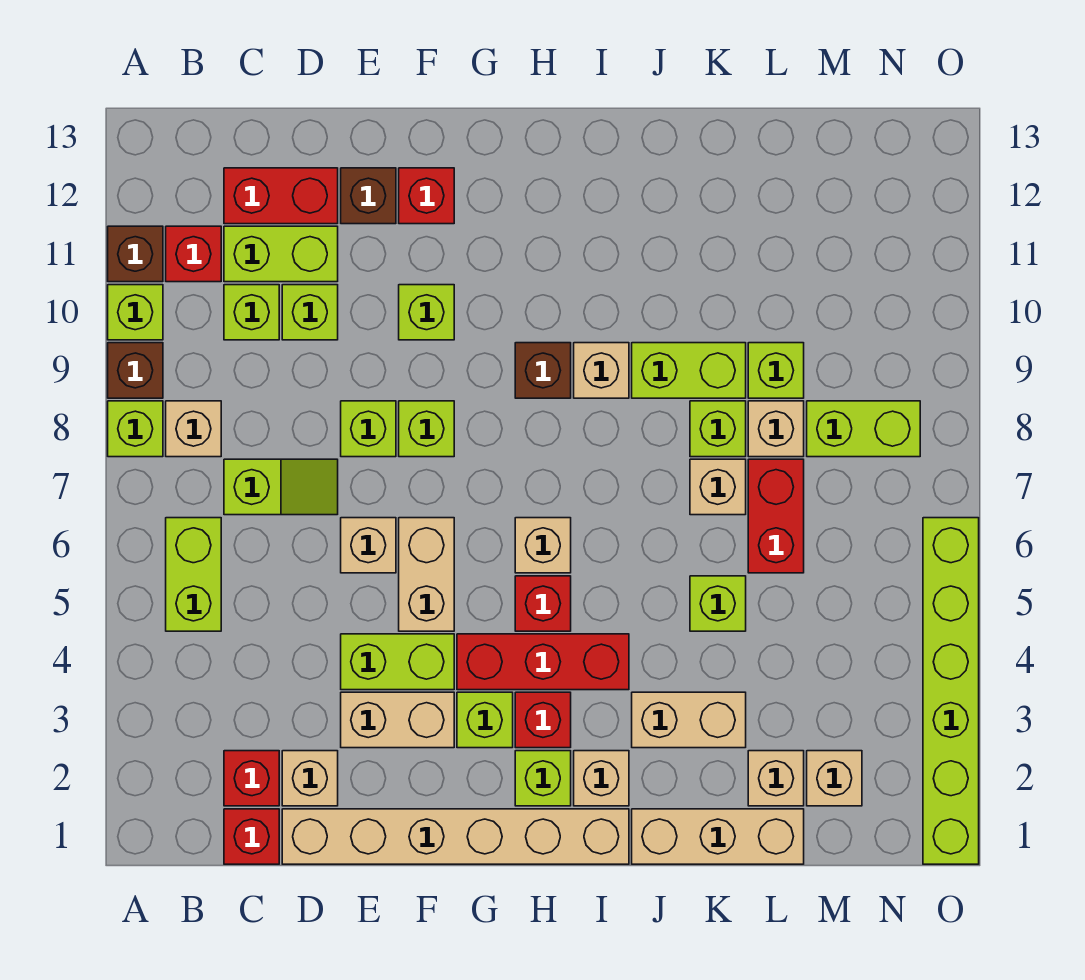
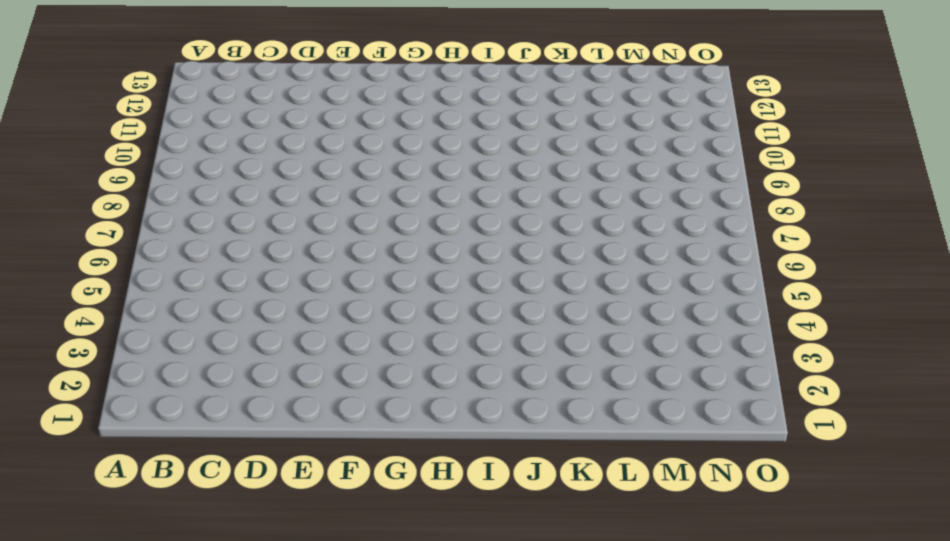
none -> lime 1x1 brick [108,401,163,457]
none -> brown 1x1 brick [108,343,163,398]
none -> lime 1x1 brick [108,285,163,340]
none -> brown 1x1 brick [108,226,163,282]

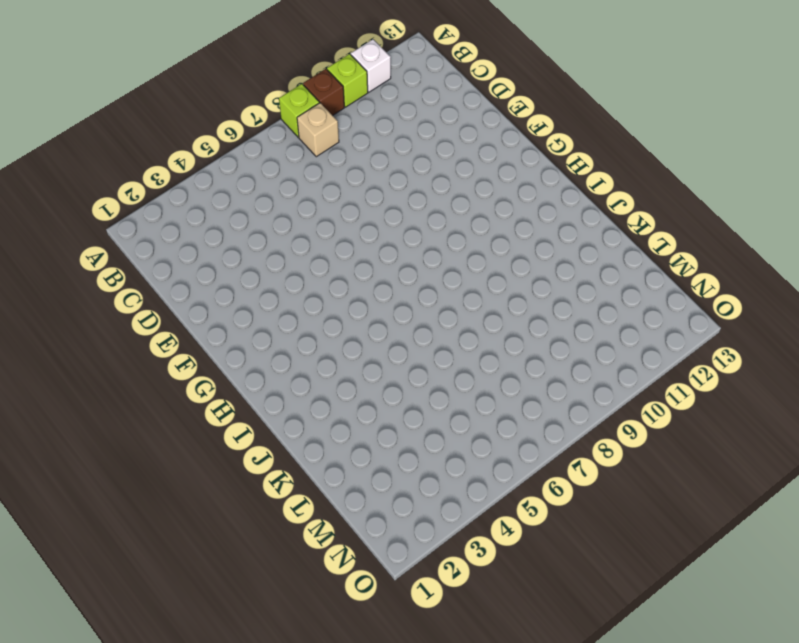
white 1x1 brick [351,39,391,92] -> brown 1x1 brick [108,226,163,282]
none -> lime 1x2 brick [166,518,221,631]
none -> red 1x1 brick [166,226,221,282]
none -> red 1x1 brick [224,809,279,864]
none -> red 1x1 brick [224,751,279,806]

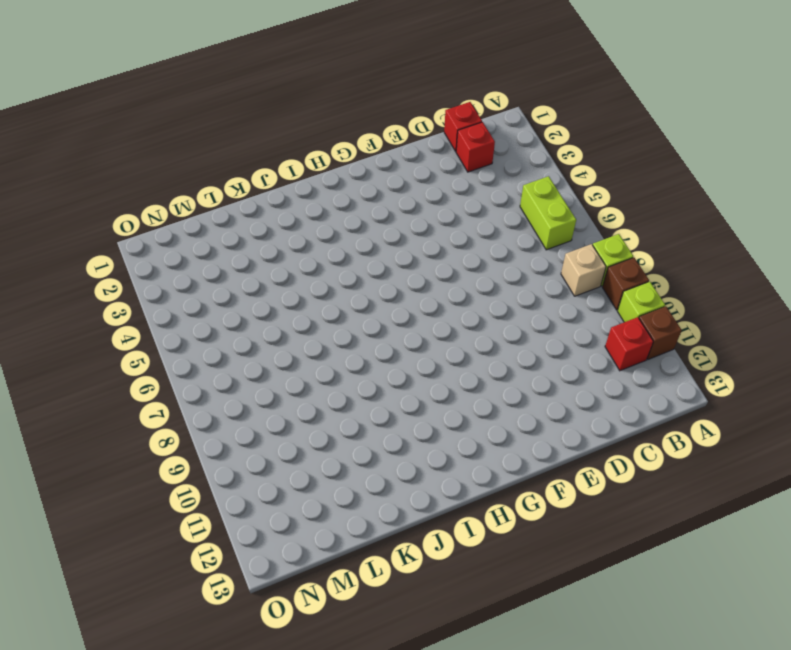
none -> lime 1x2 slope [224,459,338,515]
none -> lime 1x1 brick [224,285,279,340]
none -> lime 1x2 brick [224,226,338,282]
none -> red 1x2 brick [224,168,338,224]

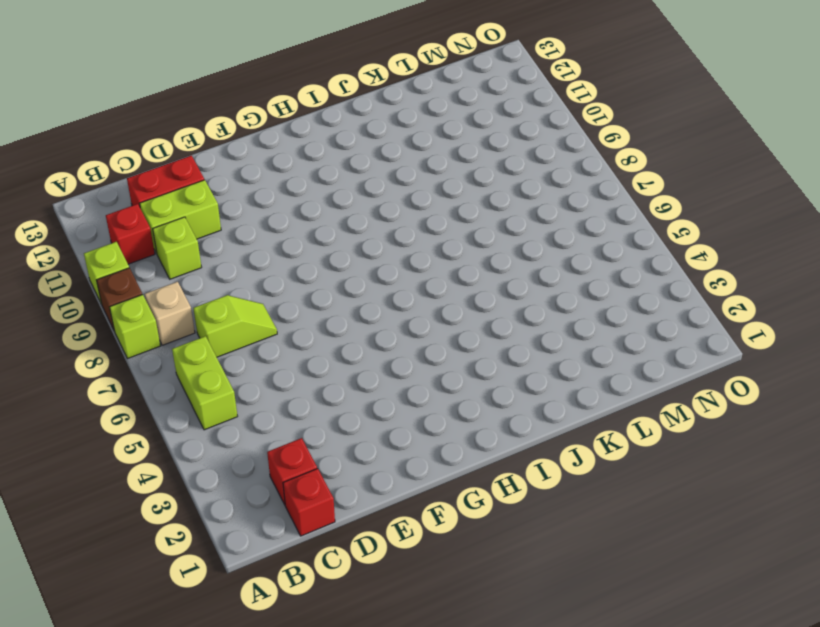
none -> brown 1x1 brick [108,226,163,282]
none -> tan 1x6 brick [282,809,629,864]
none -> tan 1x1 brick [282,751,338,806]
none -> lime 1x1 brick [282,285,338,340]

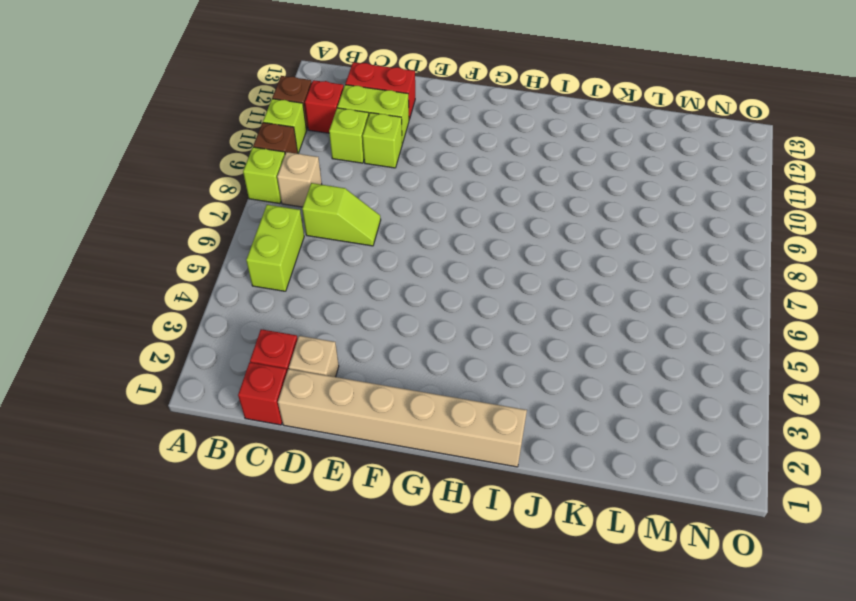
none -> tan 1x2 brick [341,692,454,748]
none -> lime 1x2 brick [341,634,454,690]
none -> tan 1x1 brick [341,518,396,573]
none -> lime 1x1 brick [341,401,396,457]

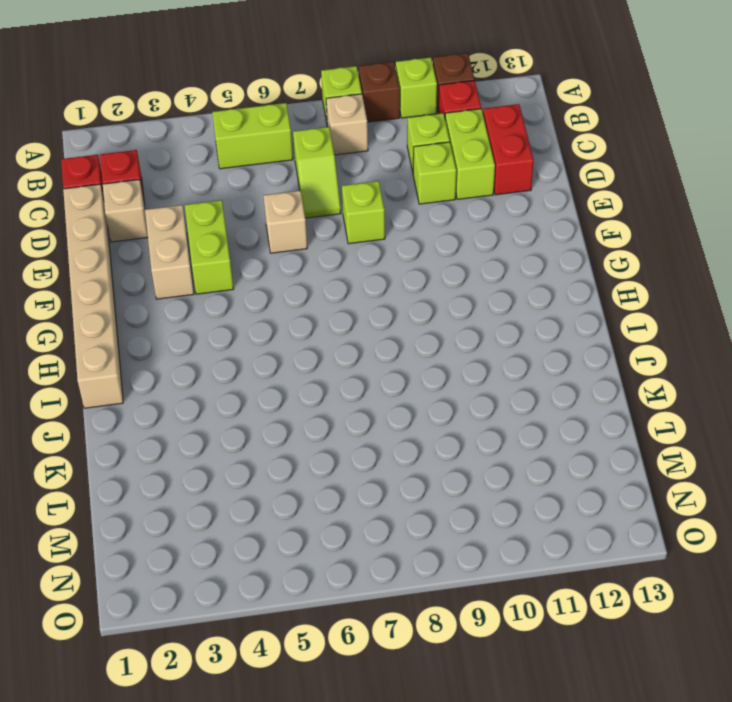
none -> brown 1x1 brick [341,168,396,224]
none -> tan 1x2 brick [399,518,454,631]
none -> lime 1x1 brick [399,401,454,457]
none -> lime 1x1 brick [399,285,454,340]

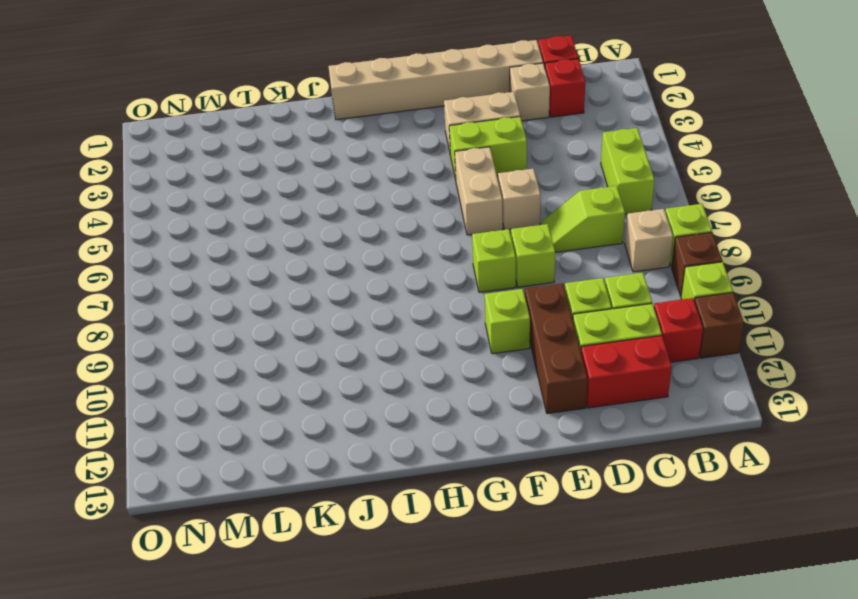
brown 1x3 brick [525,283,588,414] -> brown 1x1 brick [341,168,396,224]
none -> red 1x1 brick [399,168,454,224]
none -> lime 1x1 brick [457,692,513,748]
none -> red 1x3 brick [457,634,629,690]
none -> lime 1x1 brick [515,751,571,806]

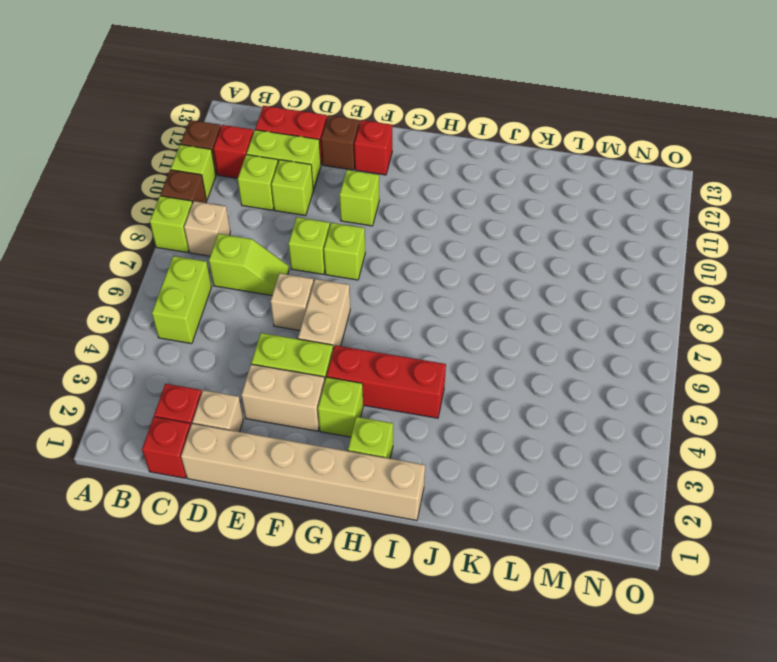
none -> red 1x1 brick [515,692,571,748]
none -> red 1x1 brick [515,576,571,631]
none -> tan 1x1 brick [515,518,571,573]
none -> brown 1x1 brick [515,343,571,398]

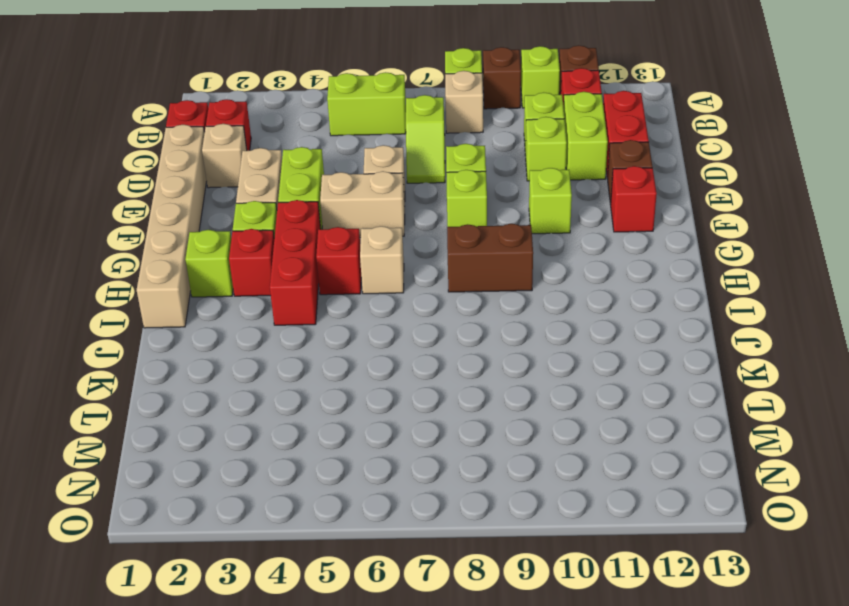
brown 1x2 brick [447,224,533,292] -> brown 1x1 brick [515,343,571,398]
none -> tan 1x1 brick [574,751,629,806]
none -> tan 1x1 brick [574,343,629,398]
none -> tan 1x3 brick [632,809,804,864]
none -> tan 1x2 brick [632,692,746,748]

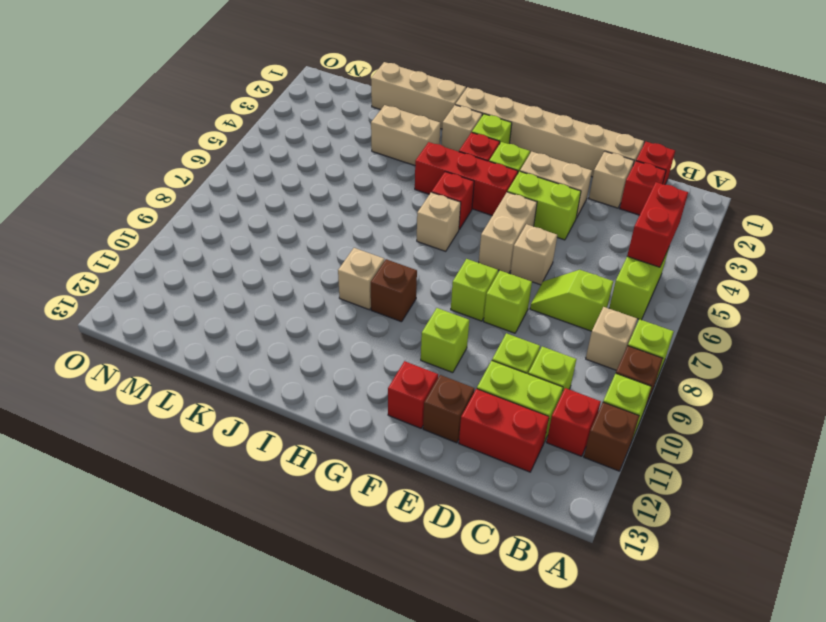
red 1x2 brick [627,182,688,267] -> red 1x2 brick moved to [748,459,804,573]
none -> lime 1x2 brick [632,343,746,398]
none -> lime 1x1 brick [690,576,746,631]
none -> tan 1x1 brick [690,459,746,515]
none -> lime 1x1 brick [690,401,746,457]

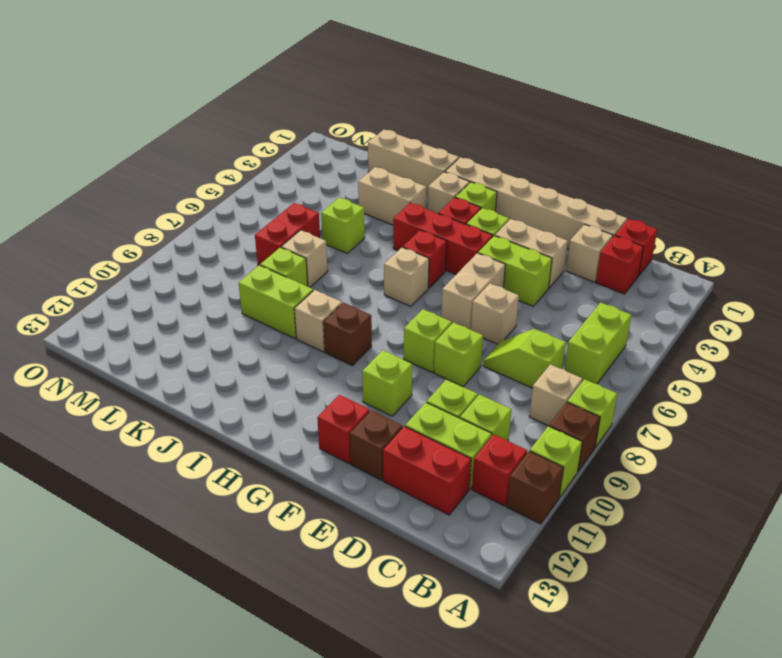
none -> tan 1x1 brick [748,751,804,806]
none -> tan 1x1 brick [748,401,804,457]
none -> lime 1x1 brick [748,343,804,398]
none -> tan 1x1 brick [807,751,862,806]

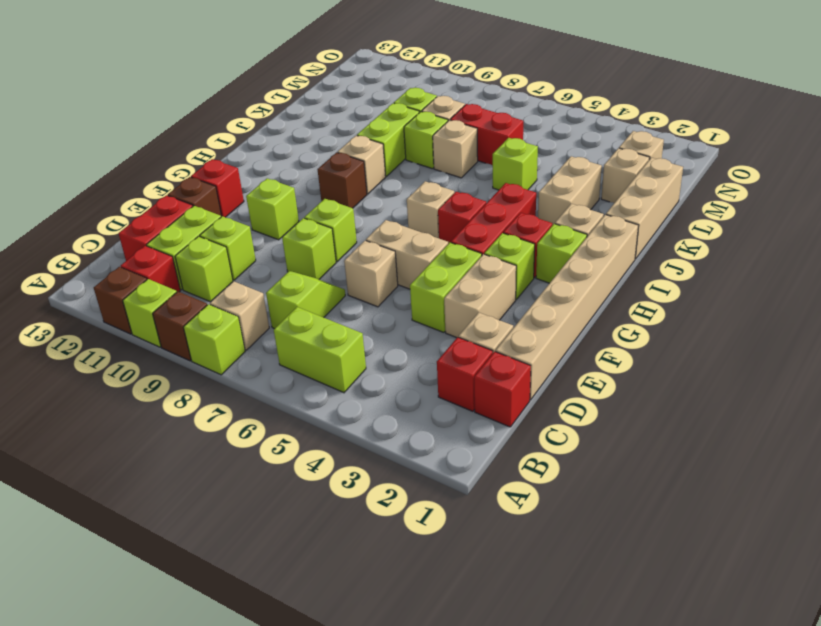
none -> lime 1x2 brick [807,401,920,457]
none -> lime 1x6 brick [923,518,979,864]

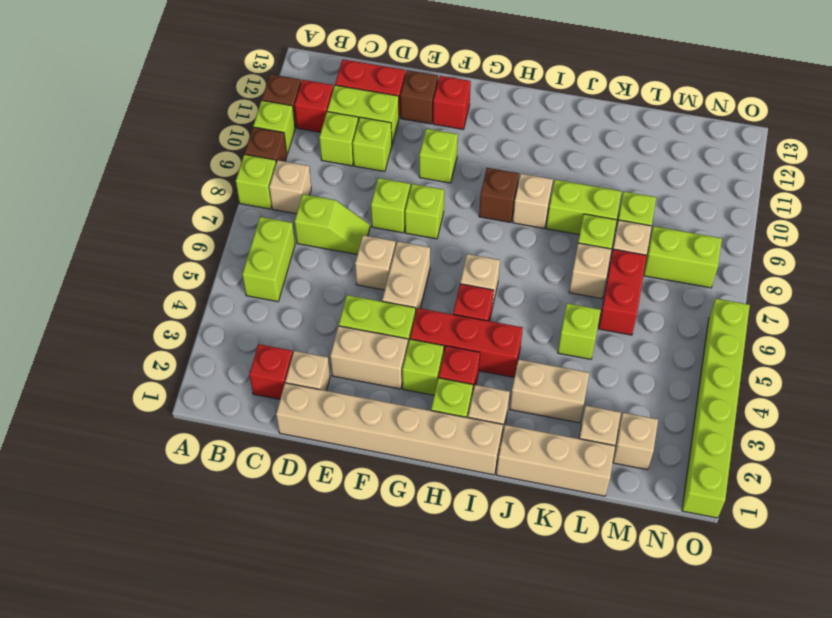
none -> red 1x1 brick [224,809,279,864]

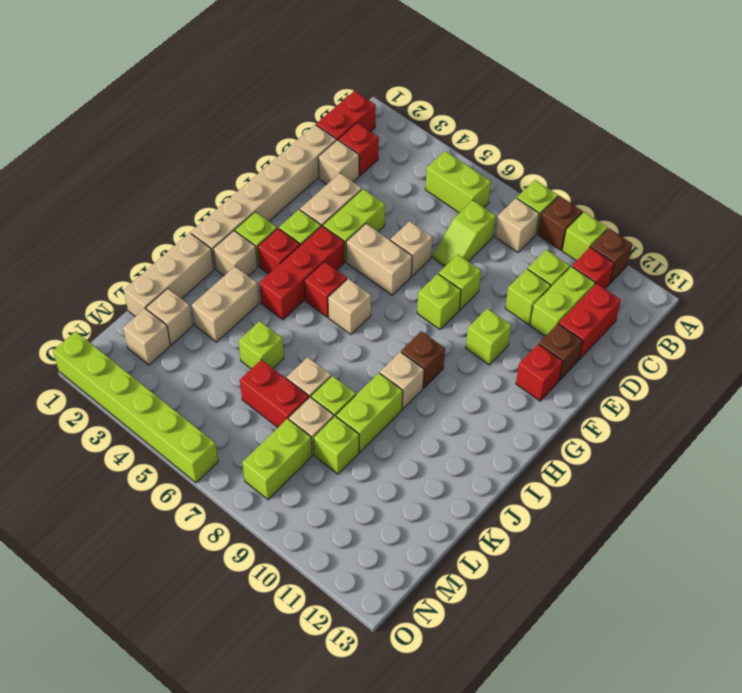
red 1x2 brick [316,91,376,140] -> red 1x1 brick [224,809,279,864]

